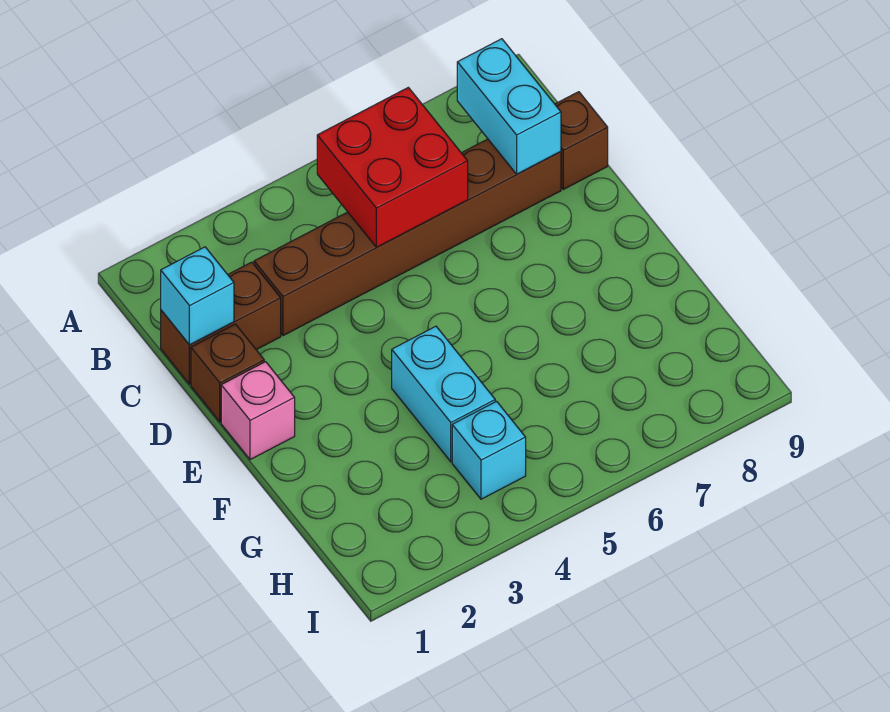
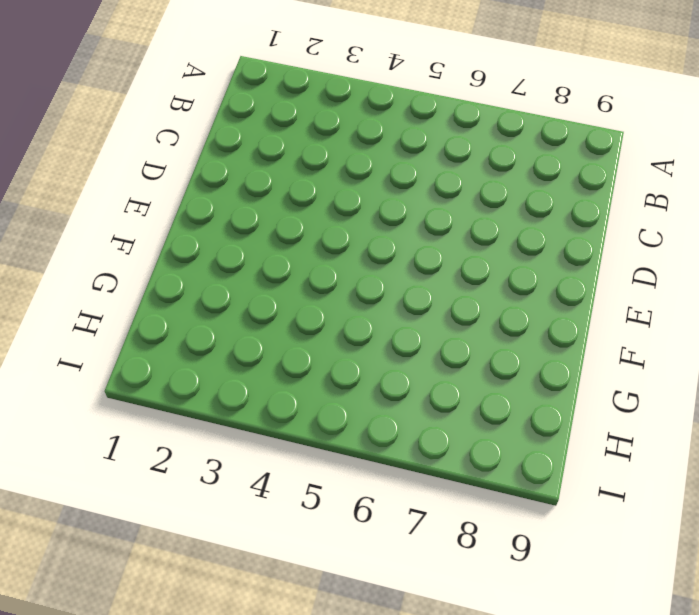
none -> brown 1x2 brick [161,262,281,384]
none -> brown 1x6 brick [254,139,561,336]

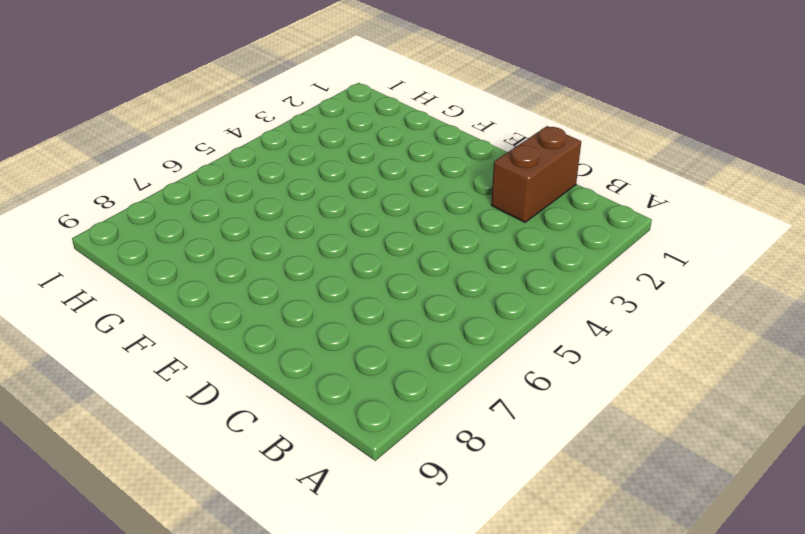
none -> brown 1x6 brick [254,139,561,336]
none -> brown 1x1 brick [555,92,608,189]

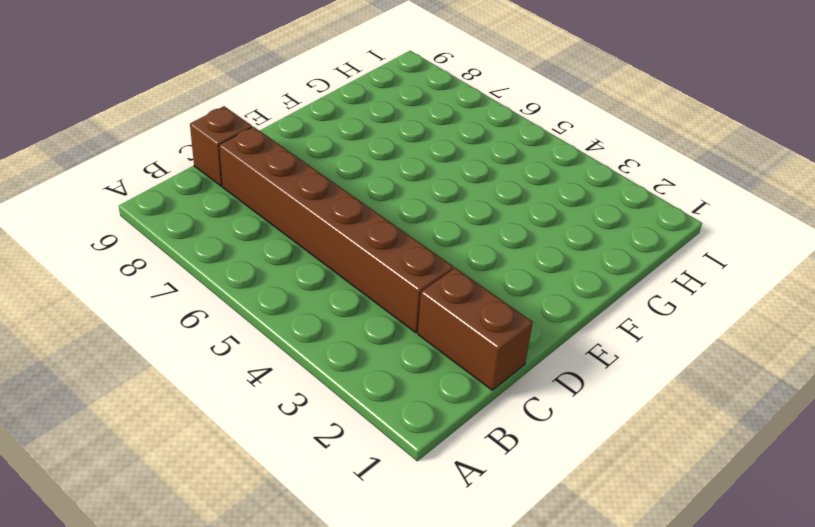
none -> brown 1x1 brick [191,324,264,422]
none -> pink 1x1 brick [221,362,295,460]

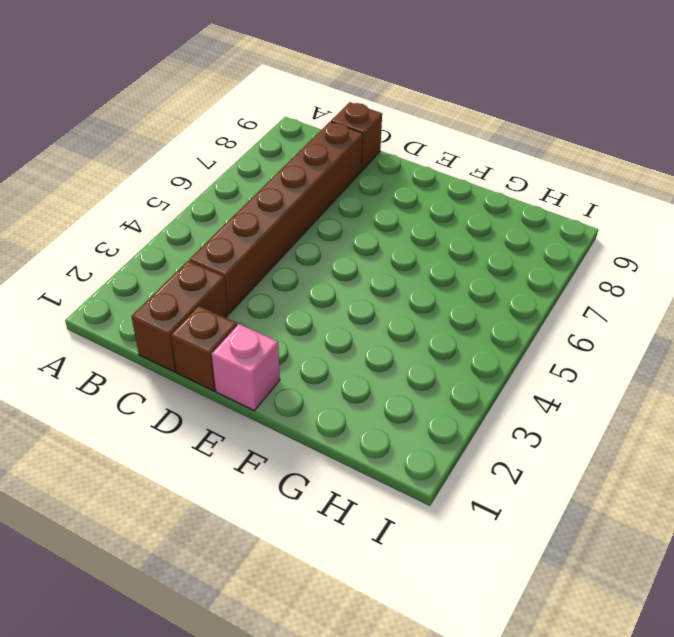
none -> cyan 1x2 brick [392,326,495,462]
none -> cyan 1x1 brick [452,401,526,499]

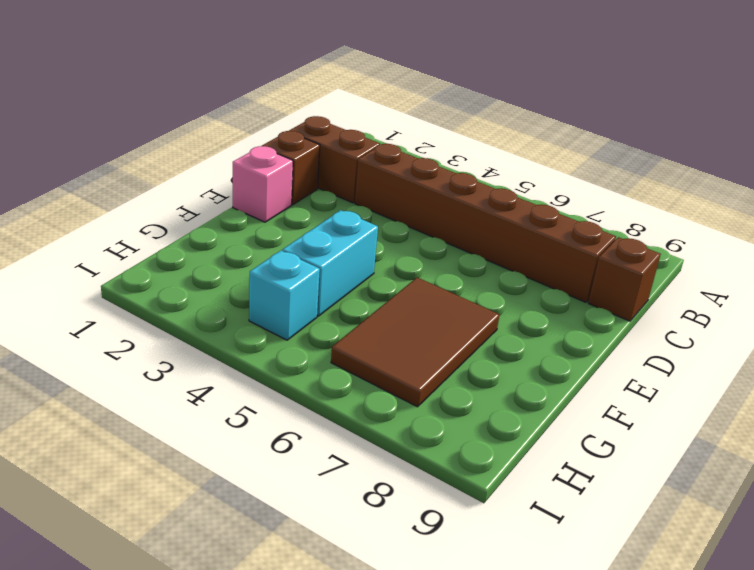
brown 2x3 tile [331,277,500,407] -> none
none -> red 2x2 brick [317,87,468,247]
none -> cyan 1x2 brick [457,39,561,174]

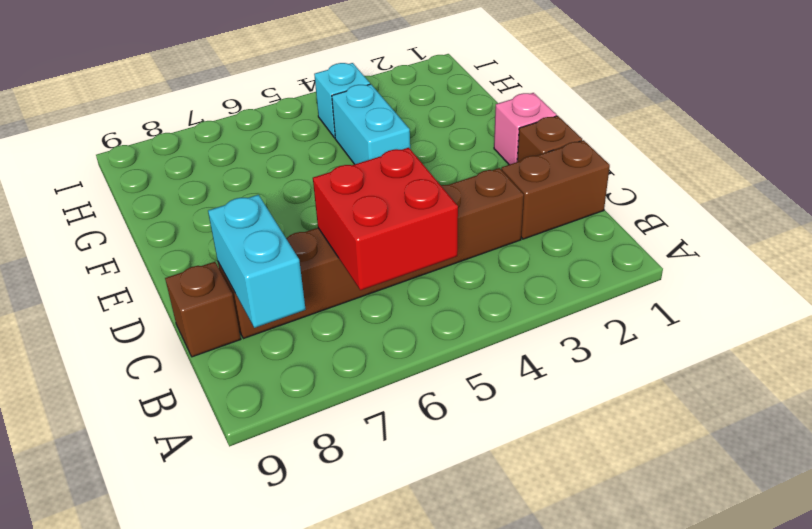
none -> cyan 1x1 brick [161,247,234,345]

